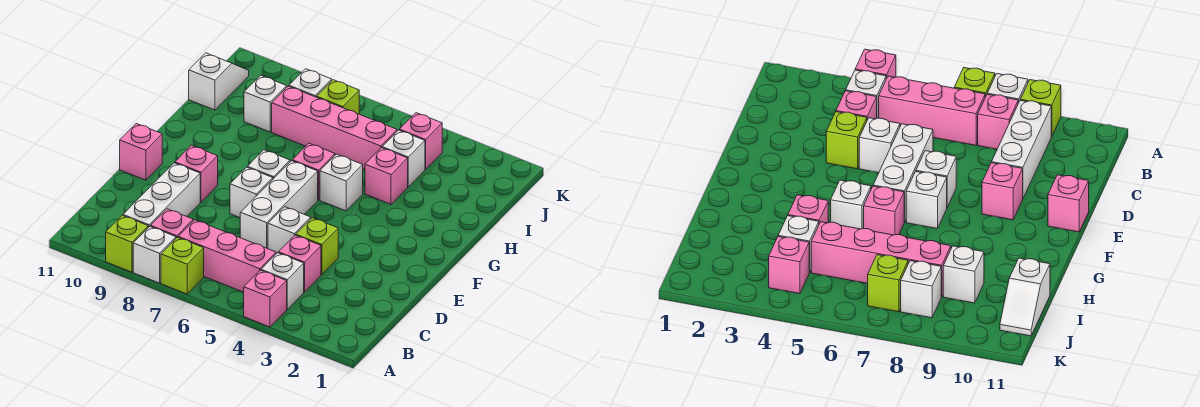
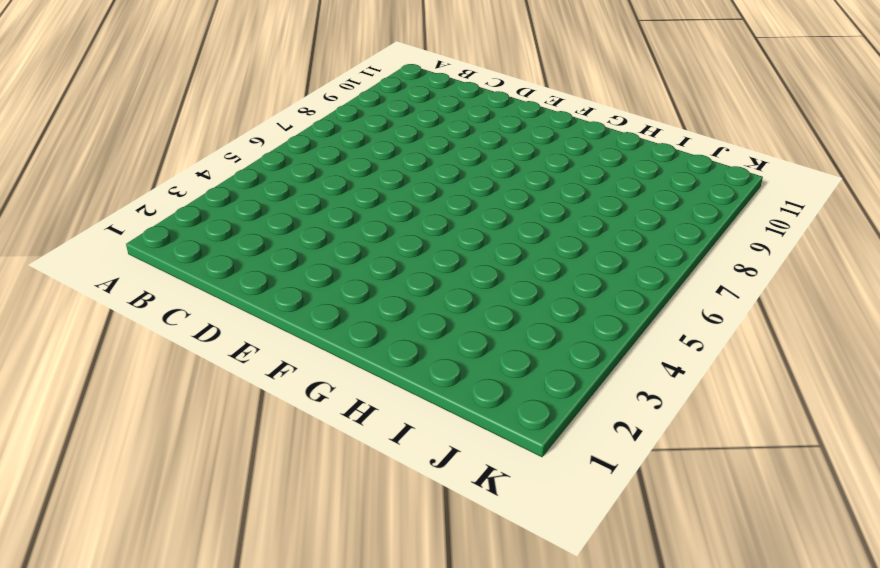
none -> pink 1x1 brick [244,270,287,327]
none -> lime 1x1 brick [161,237,204,294]
none -> white 1x1 brick [133,226,176,283]

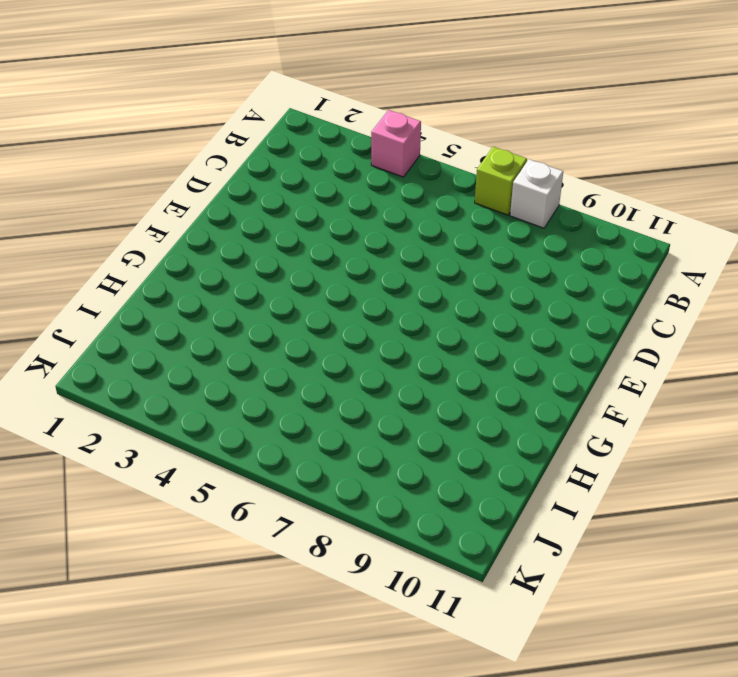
none -> lime 1x1 brick [106,215,148,272]
none -> white 1x1 brick [261,253,304,309]
none -> pink 1x3 brick [178,220,276,292]

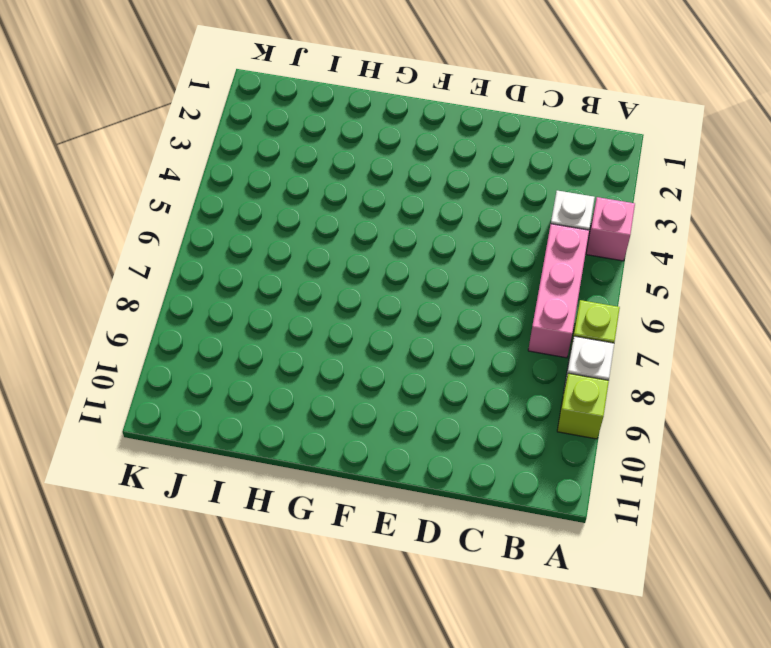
none -> pink 1x1 brick [151,209,193,238]
none -> white 1x3 brick [123,163,200,228]
none -> pink 1x1 brick [278,235,321,292]

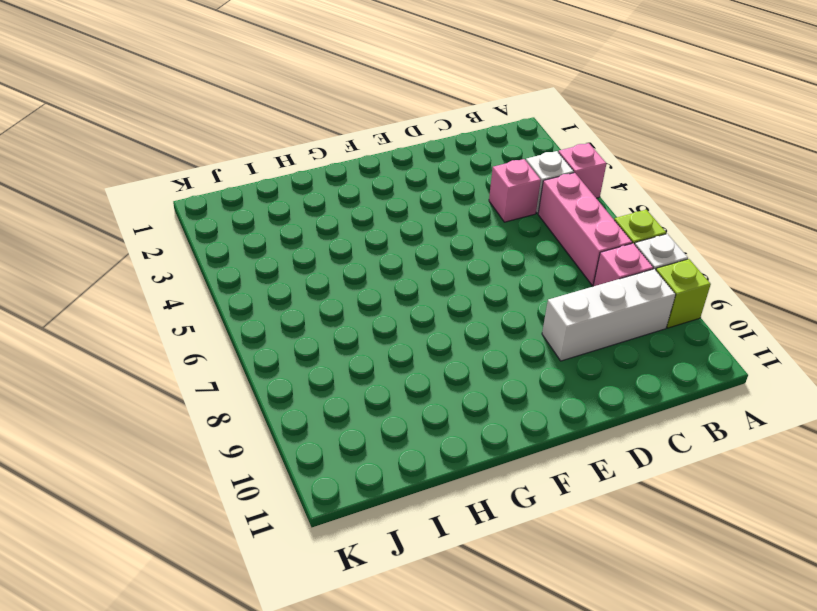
none -> lime 1x1 brick [296,218,338,274]
none -> white 1x1 brick [268,207,311,254]
none -> white 1x3 brick [240,161,318,249]

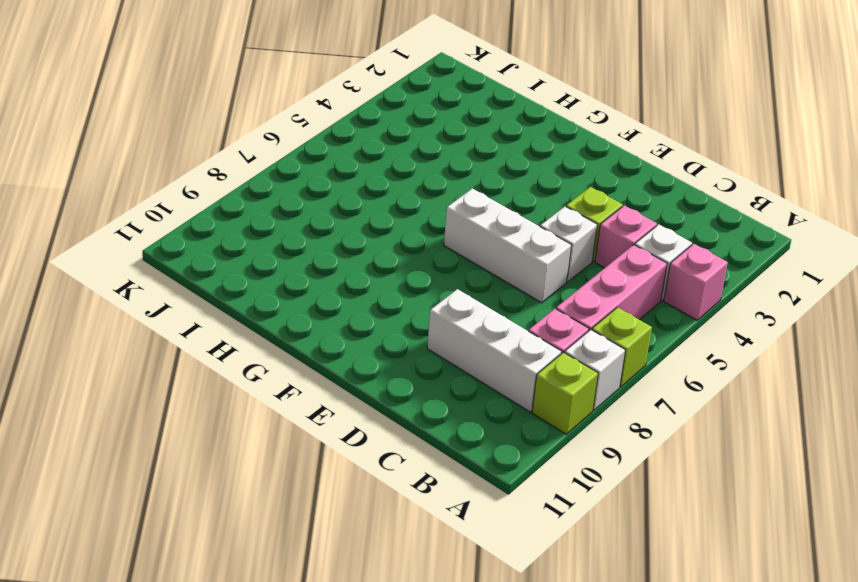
none -> white 1x1 brick [230,167,273,218]
none -> pink 1x1 brick [175,145,218,202]
none -> pink 1x1 brick [120,123,162,180]

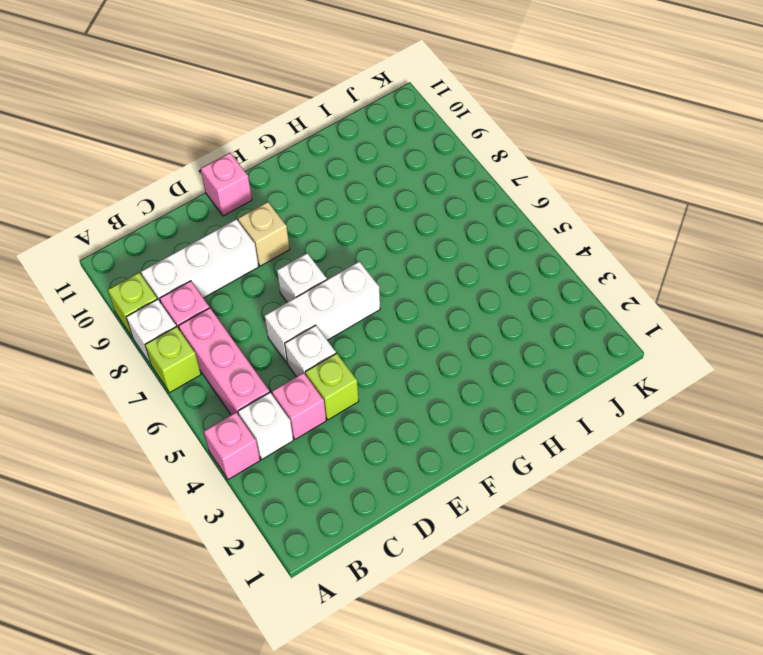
tan 1x1 brick [238,202,290,266] -> pink 1x1 brick [175,145,218,202]
none -> white 1x1 brick [247,150,290,179]
none -> white 1x1 brick [320,154,363,211]
none -> pink 1x1 brick [292,143,335,200]

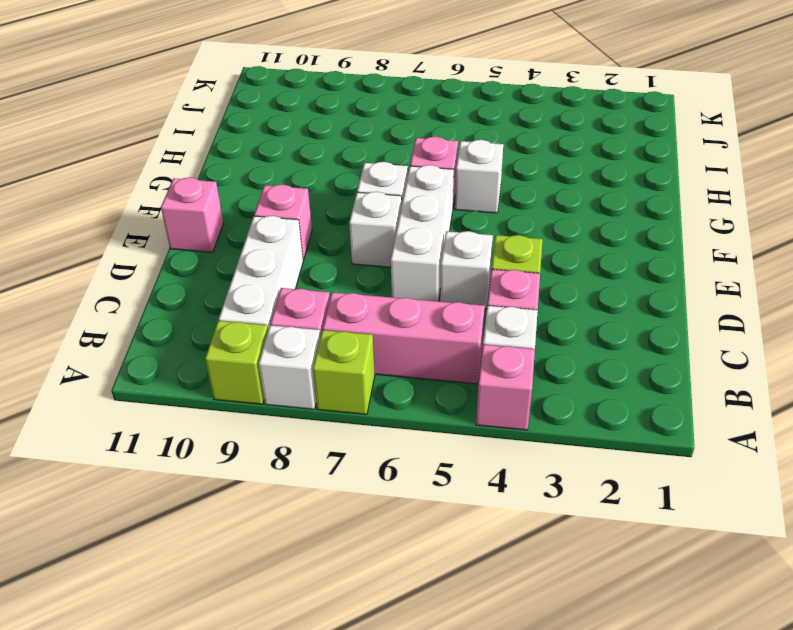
none -> pink 1x1 brick [365,148,408,204]
none -> white 1x1 brick [382,130,425,187]
none -> pink 1x4 brick [272,86,397,170]

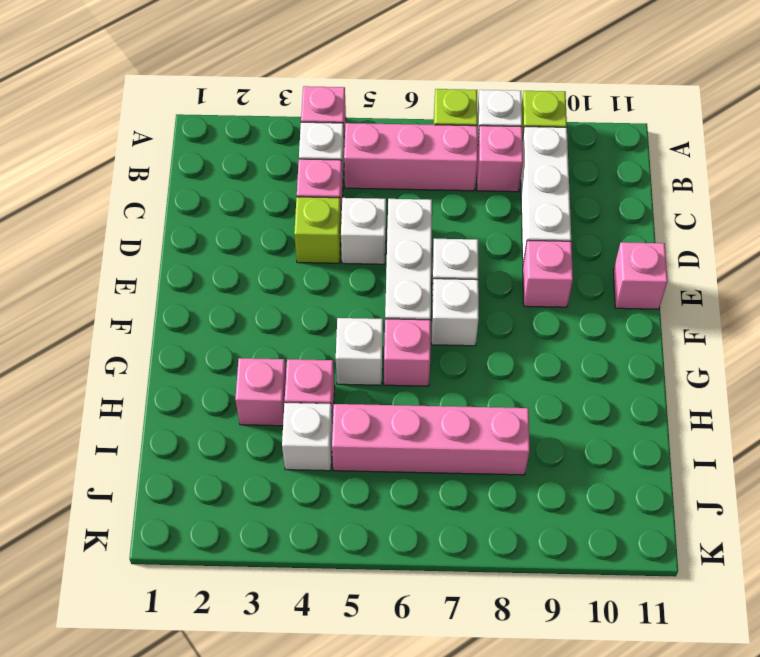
pink 1x1 brick [235,358,286,426] -> pink 1x1 brick moved to [399,113,442,169]
none -> white 1x1 brick [244,75,287,132]
none -> white 1x2 slope [189,53,249,110]
none -> lime 1x1 brick [317,80,359,114]

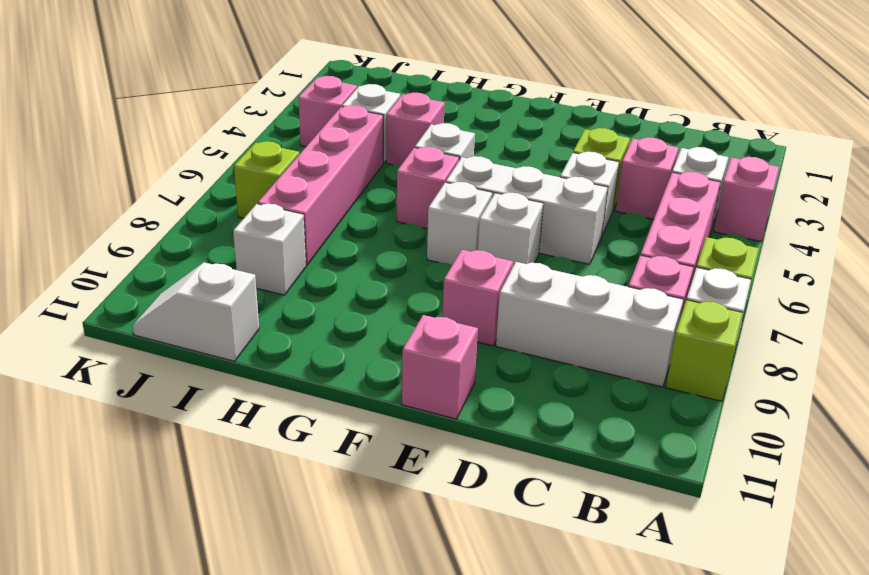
none -> white 1x1 brick [289,69,332,97]

